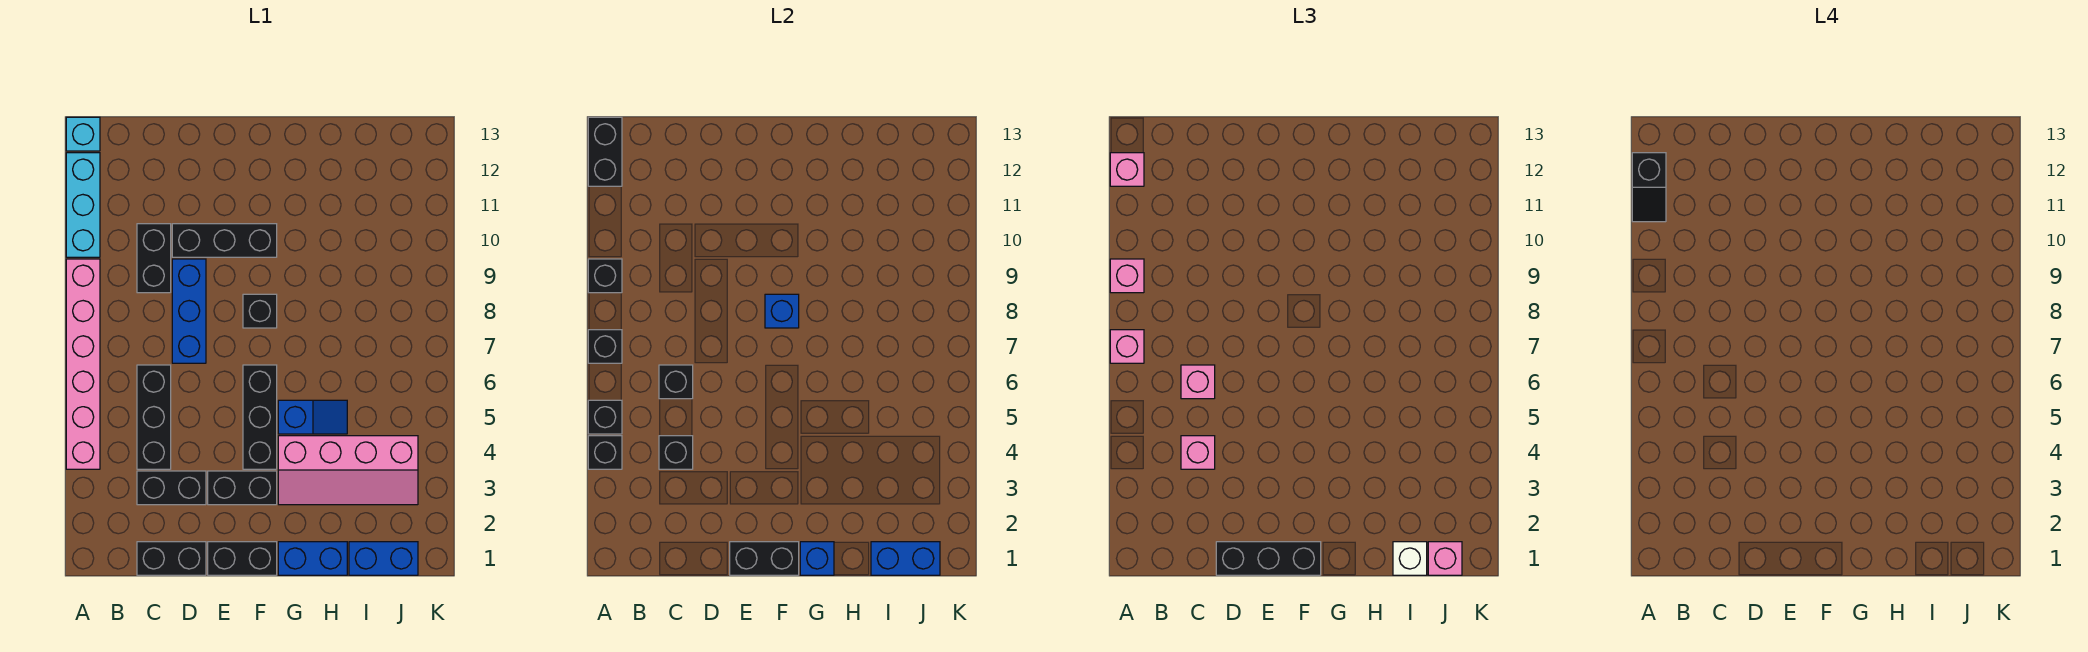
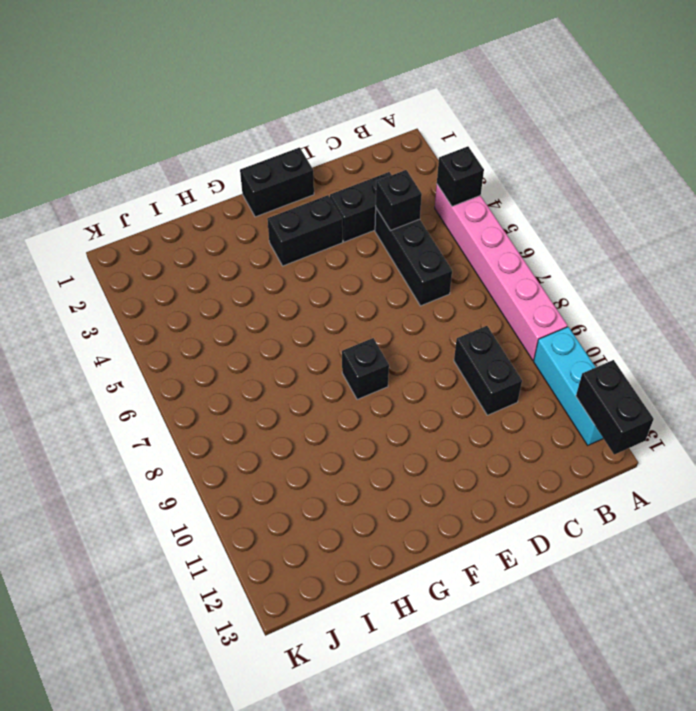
none -> cyan 1x1 brick [66,117,100,151]
none -> black 1x2 brick [137,542,206,575]
none -> blue 1x3 brick [172,259,206,363]
none -> black 1x3 brick [172,224,277,257]

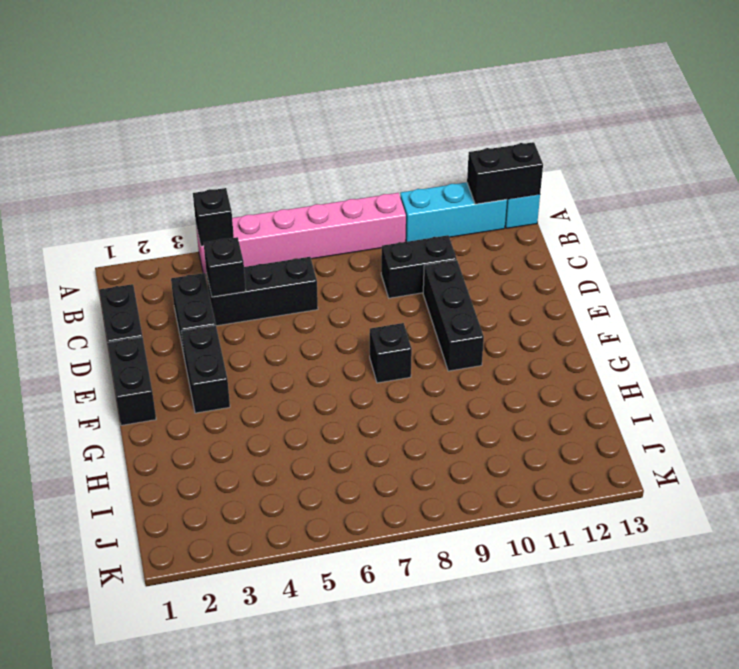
none -> blue 1x3 brick [172,259,206,363]
none -> black 1x3 brick [243,365,277,469]
none -> blue 1x2 brick [278,542,347,575]
none -> pink 2x4 slope [278,436,418,505]

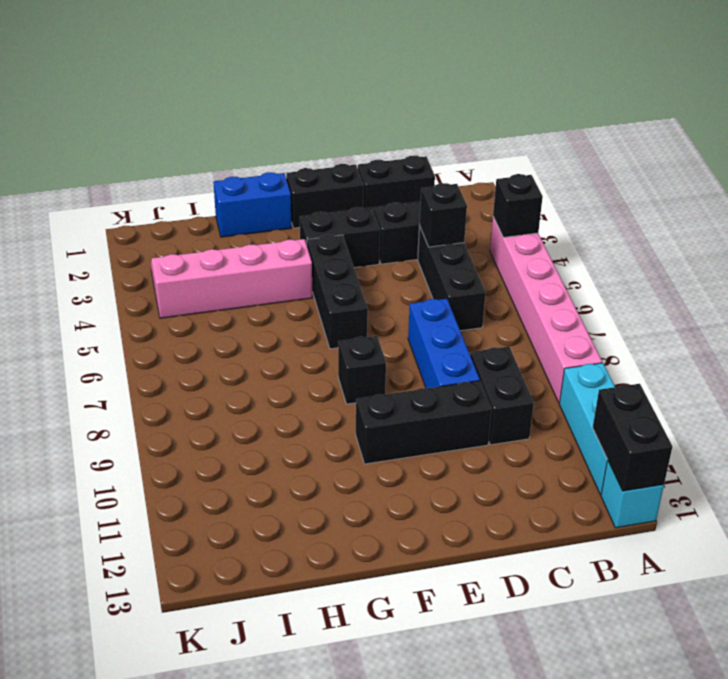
none -> blue 1x2 slope [278,400,347,434]
none -> blue 1x2 brick [349,542,418,575]
none -> black 1x1 brick [588,400,622,434]
none -> black 1x1 brick [588,330,622,363]

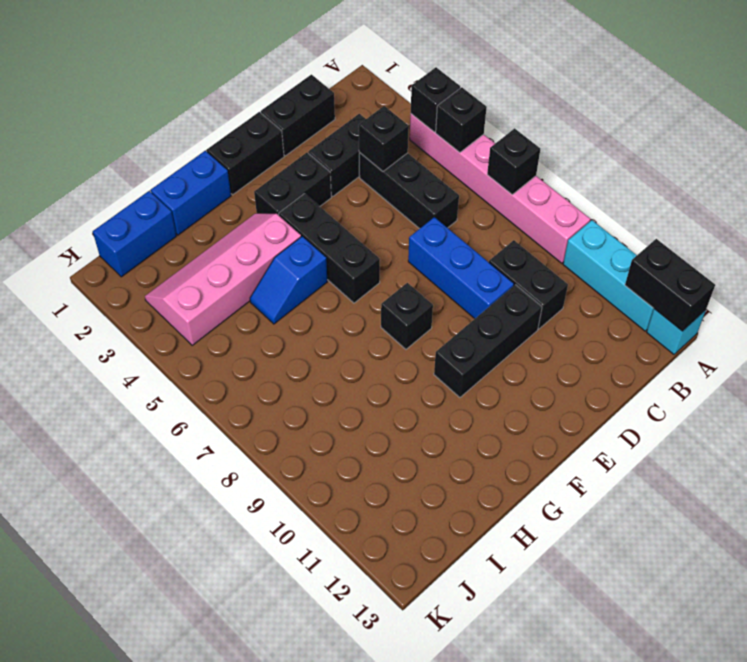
none -> black 1x1 brick [588,259,622,293]
none -> black 1x1 brick [659,365,693,399]
none -> black 1x2 brick [730,542,799,575]
none -> blue 1x1 brick [765,294,799,328]

